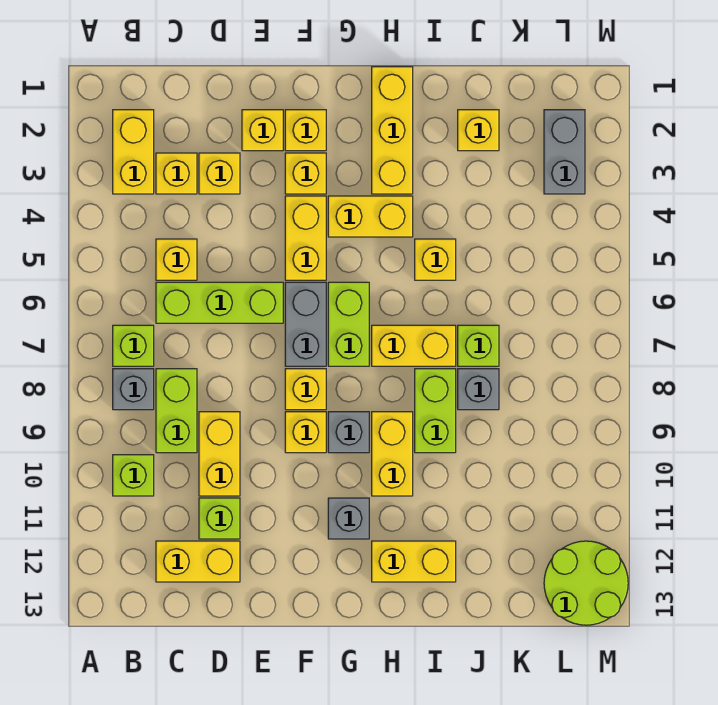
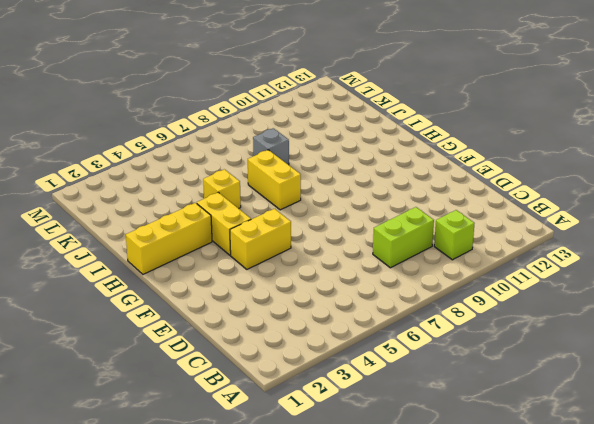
none -> yellow 1x2 brick [113,110,154,194]
none -> lime 1x1 brick [113,325,154,366]
none -> grey 1x1 brick [113,369,154,410]
none -> yellow 1x1 brick [156,153,197,194]

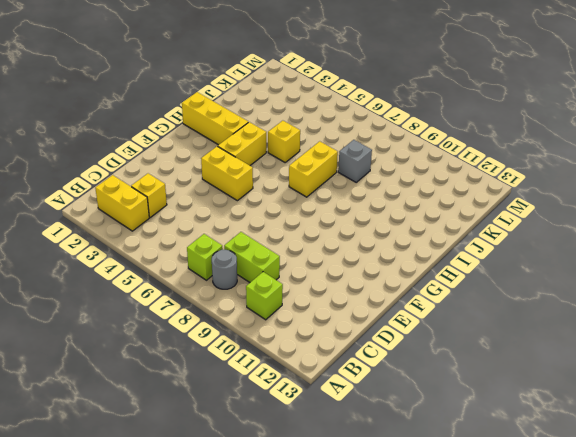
grey 1x1 round brick [212,250,237,289] -> grey 1x1 brick [113,369,154,410]
none -> yellow 1x1 brick [156,239,197,280]
none -> lime 1x3 brick [156,282,283,323]
none -> yellow 1x2 brick [156,541,240,582]
none -> yellow 1x1 brick [199,153,240,194]

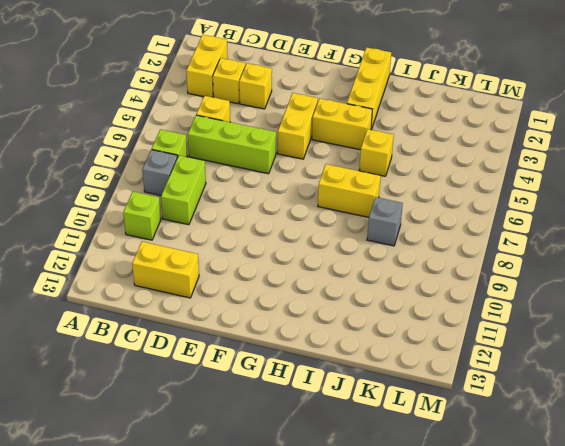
none -> yellow 1x2 brick [199,412,240,496]
none -> lime 1x1 brick [199,498,240,539]
none -> yellow 1x1 brick [242,110,283,151]
none -> yellow 1x1 brick [285,110,326,151]

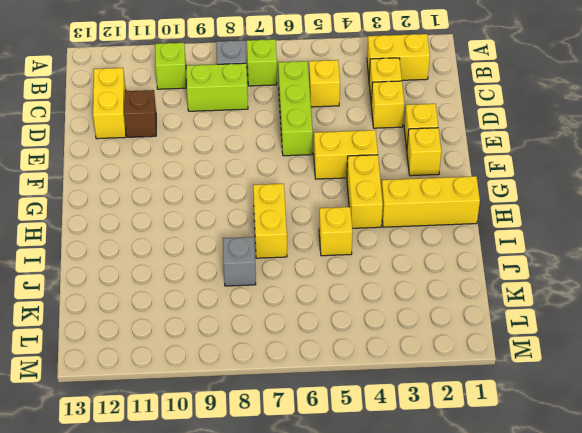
brown 1x1 brick [124,90,156,137] -> lime 1x1 brick [199,498,240,539]
none -> yellow 1x2 brick [199,412,240,496]
none -> yellow 1x1 brick [285,153,326,194]
none -> grey 1x2 brick [285,282,326,366]
none -> yellow 1x1 brick [285,369,326,410]

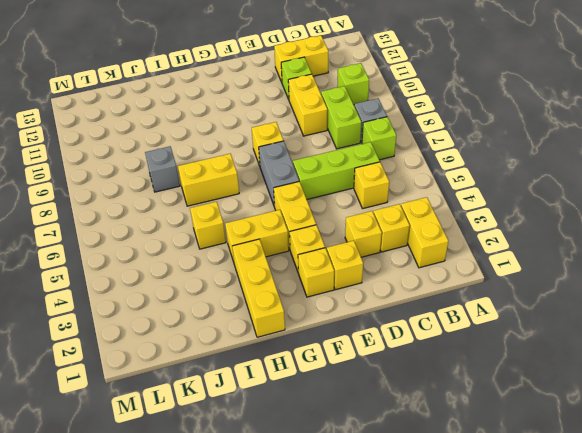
none -> yellow 1x1 brick [285,412,326,453]
none -> lime 1x2 brick [328,282,369,366]
none -> grey 1x1 brick [328,412,369,453]
none -> grey 1x1 brick [328,498,369,539]

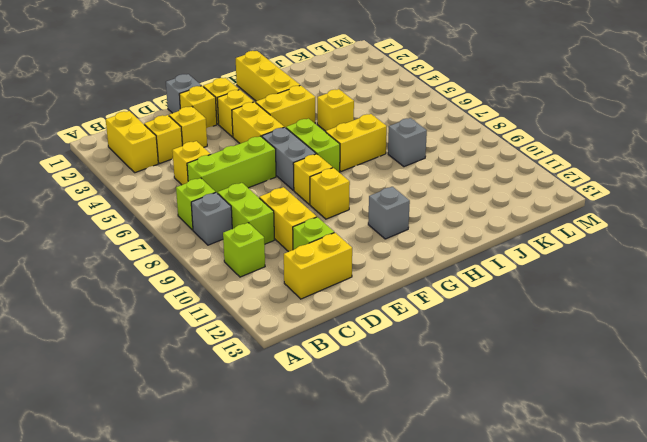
grey 1x1 brick [166,74,201,113] -> grey 1x1 brick moved to [328,412,369,453]
none -> yellow 1x2 brick [372,412,413,496]
none -> yellow 1x2 brick [372,541,456,582]
none -> lime 1x2 brick [415,369,456,453]
none -> yellow 1x1 brick [458,110,499,151]

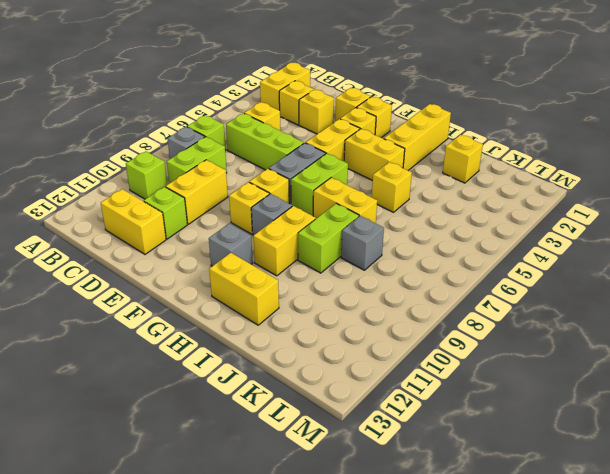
none -> lime 1x1 brick [458,325,499,366]
none -> grey 1x2 brick [544,110,585,194]
none -> lime 2x2 round brick [544,541,628,625]

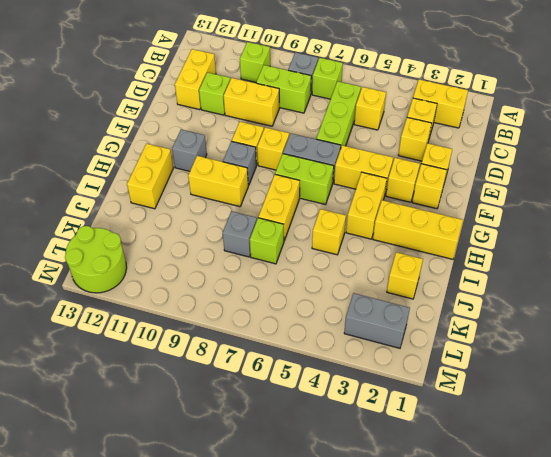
none -> lime 1x2 brick [415,369,456,453]

